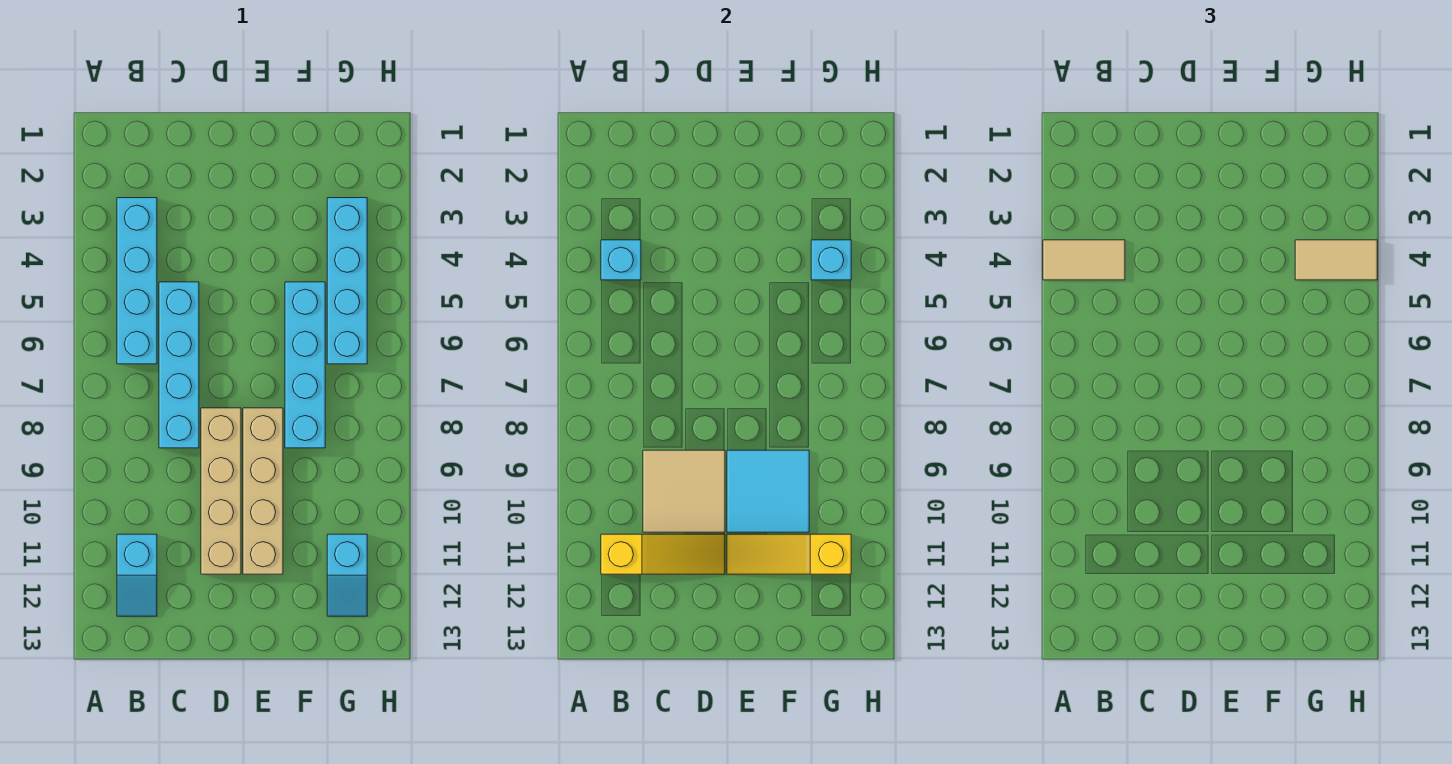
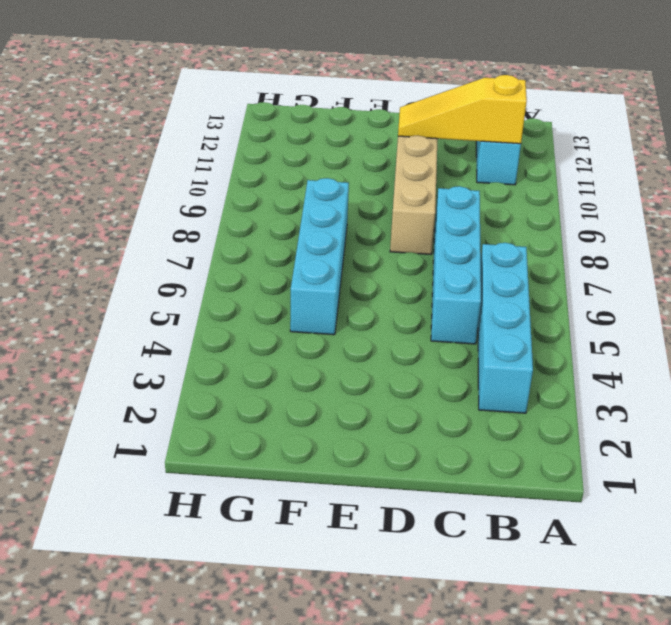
none -> tan 1x4 brick [243,408,283,574]
none -> cyan 1x4 brick [327,198,367,364]
none -> cyan 1x2 slope [327,534,367,616]

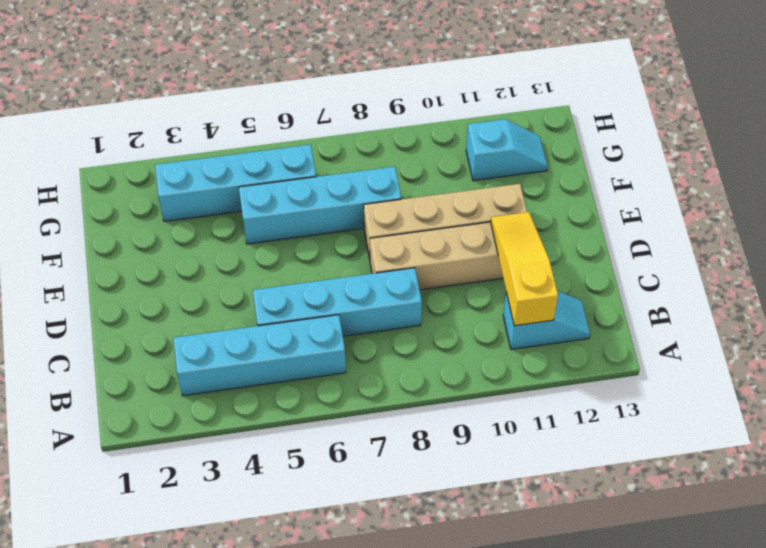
none -> cyan 1x1 brick [601,240,641,280]
none -> tan 2x2 tile [643,450,725,532]
none -> cyan 2x2 tile [727,450,809,532]

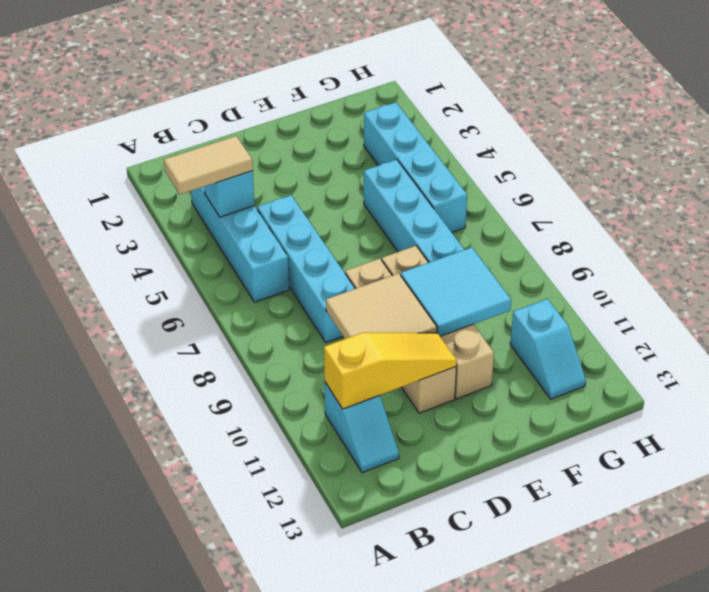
none -> yellow 1x3 slope [727,534,851,574]
none -> cyan 1x1 brick [811,240,851,280]
none -> tan 1x2 tile [1295,240,1377,280]

